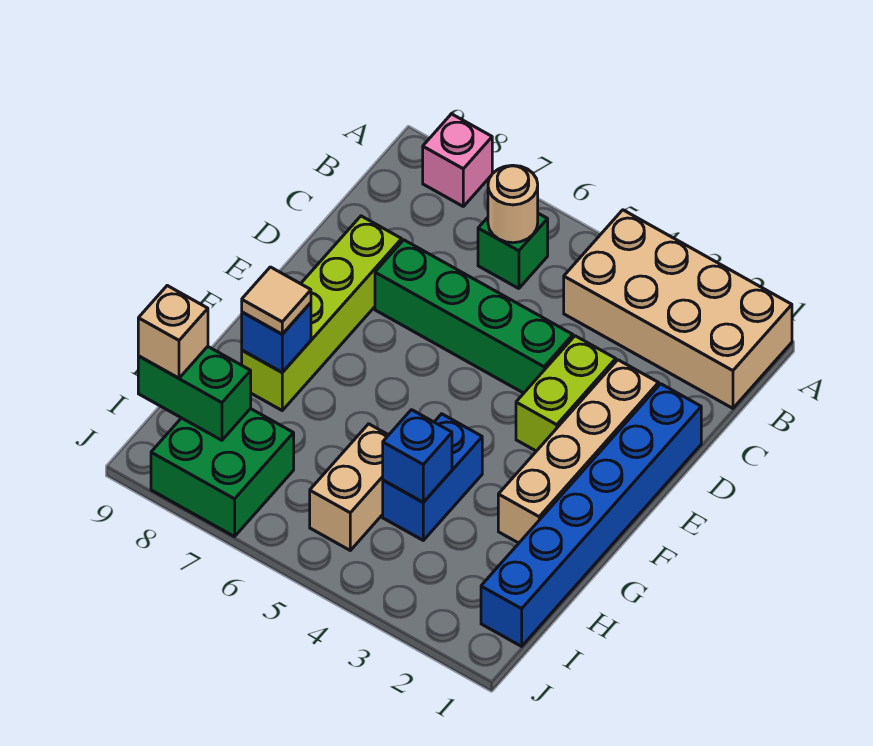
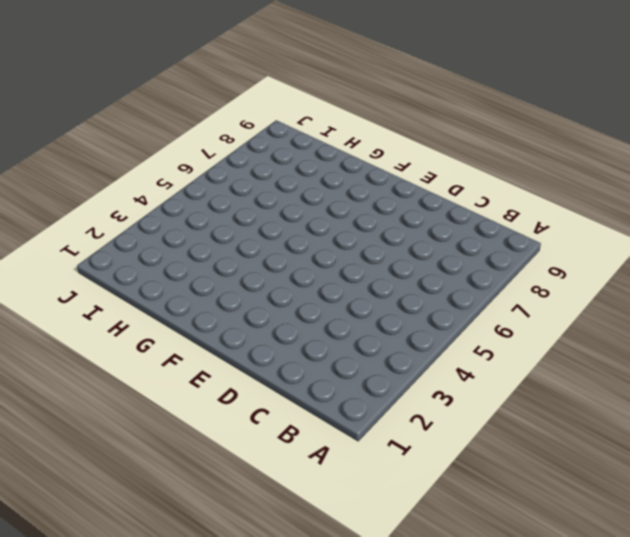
none -> tan 2x4 brick [564,210,792,408]
none -> pink 1x1 brick [423,114,492,206]
none -> green 1x1 brick [478,213,548,289]

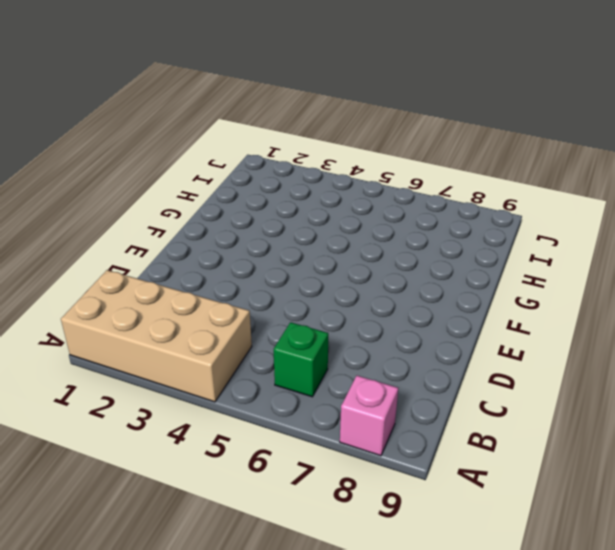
none -> blue 1x6 brick [481,384,701,646]
none -> tan 1x4 brick [498,360,659,543]
none -> lime 1x2 brick [516,336,616,451]

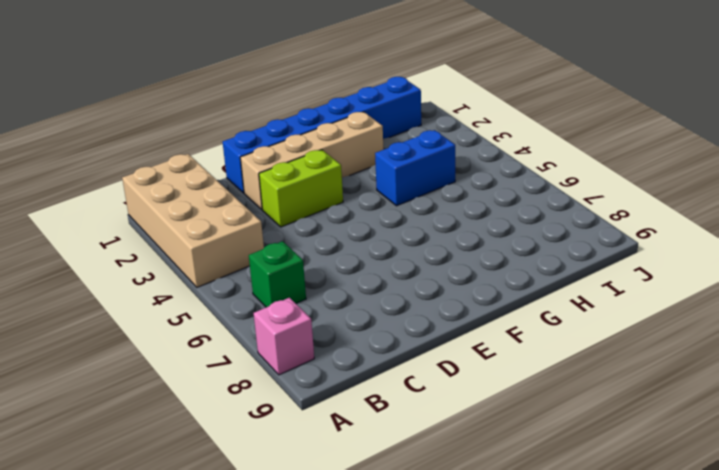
none -> green 1x4 brick [375,240,573,393]
none -> lime 1x4 brick [242,216,402,410]
none -> tan 1x2 brick [310,424,388,550]

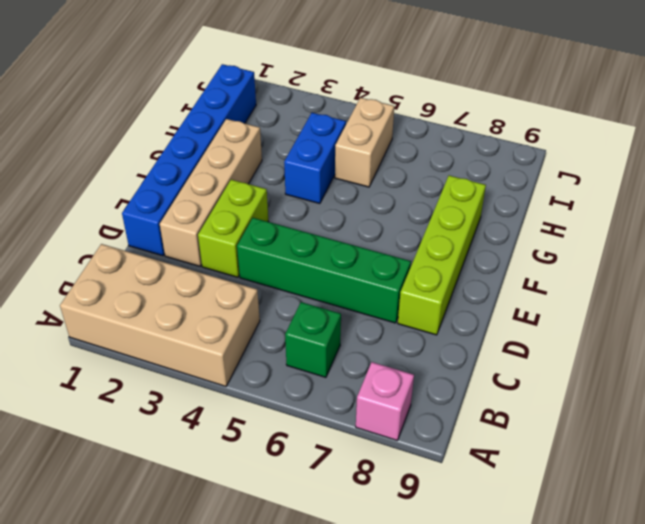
none -> green 2x2 brick [151,409,294,537]
none -> tan 1x1 round brick [488,165,538,243]
none -> blue 1x1 brick [242,303,311,372]

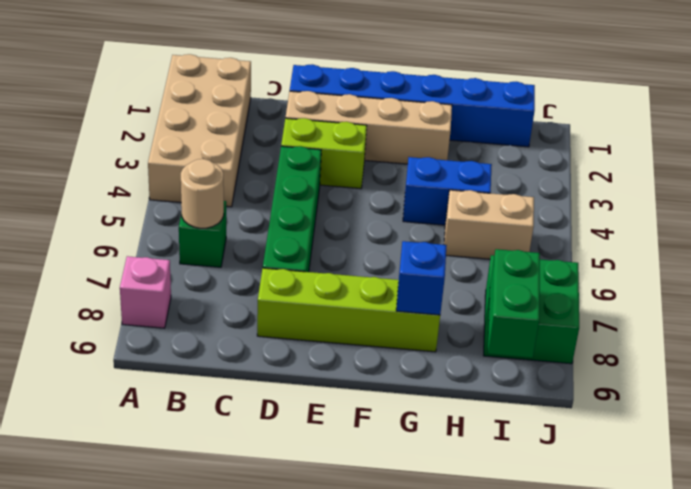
none -> blue 1x1 brick [383,410,452,502]
none -> tan 1x1 tile [242,267,311,334]
none -> tan 1x1 brick [138,286,208,378]

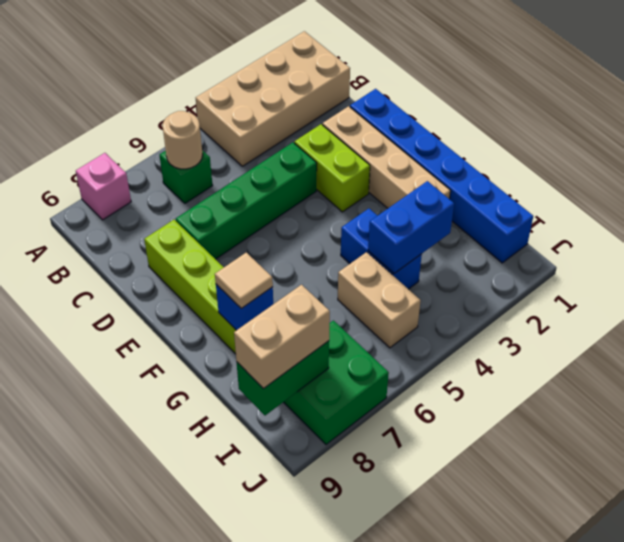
blue 1x2 brick [368,181,454,274] -> blue 1x1 brick [383,410,452,502]
tan 1x2 brick [234,285,330,389] -> tan 1x1 brick [138,286,208,378]

